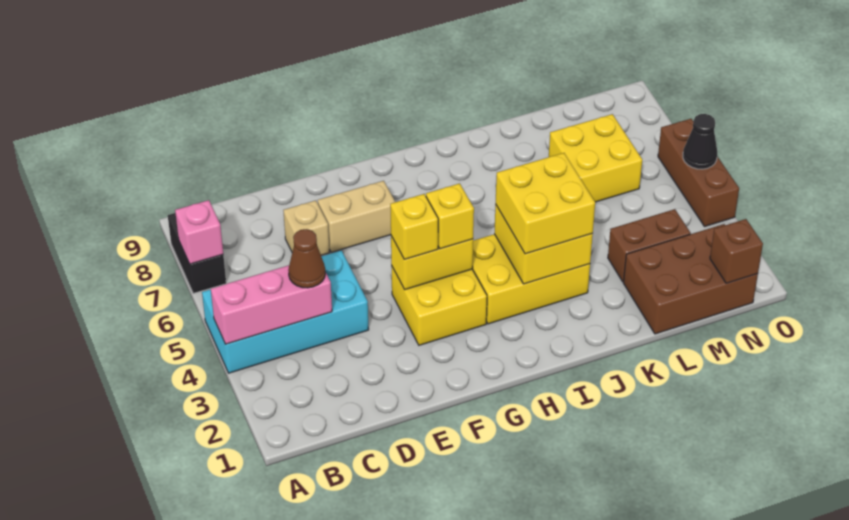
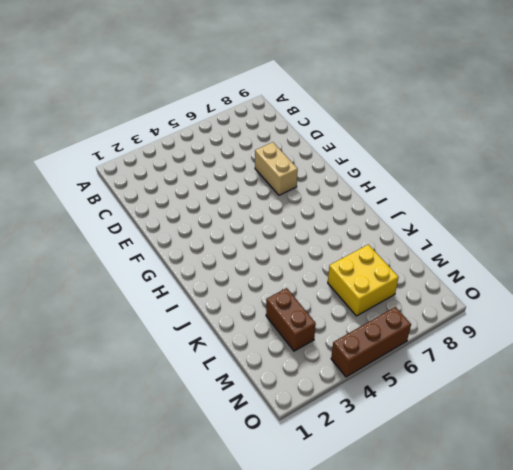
none -> cyan 2x4 brick [202,251,369,373]
none -> black 1x2 brick [168,213,226,294]
none -> tan 1x1 brick [283,200,329,255]

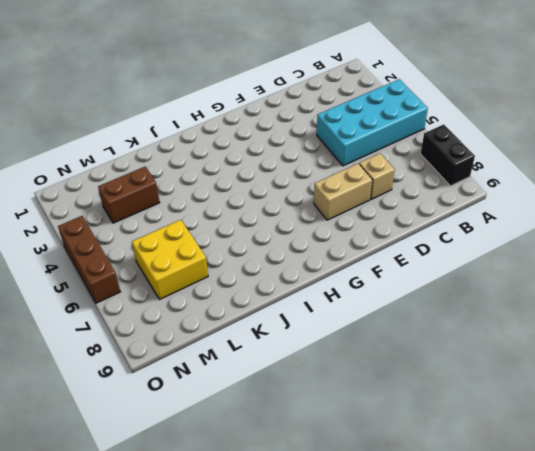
none -> yellow 2x2 brick [391,266,487,345]
none -> yellow 2x3 brick [472,234,590,324]
none -> brown 2x3 brick [623,224,758,334]

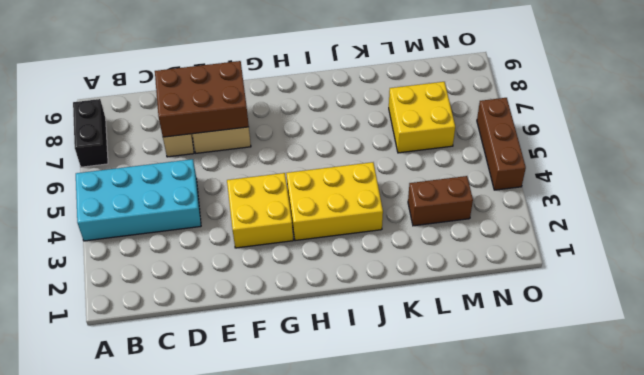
brown 2x3 brick [155,61,249,137] -> brown 2x3 brick moved to [623,224,758,334]
none -> pink 1x3 brick [211,265,332,344]
none -> pink 1x1 brick [175,200,223,264]
none -> yellow 1x2 brick [391,236,473,289]

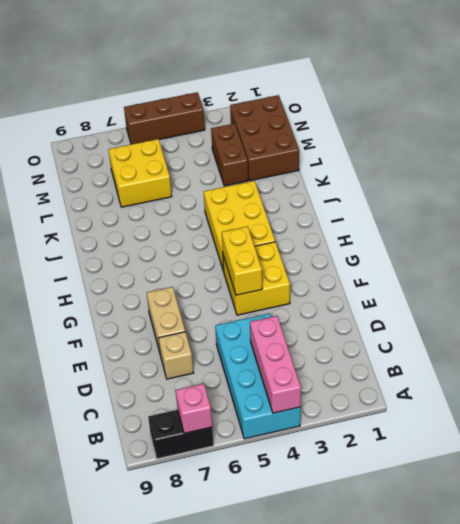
none -> yellow 2x2 brick [494,204,593,284]
none -> brown 1x1 brick [710,219,763,283]
none -> black 1x1 cone [683,114,717,169]

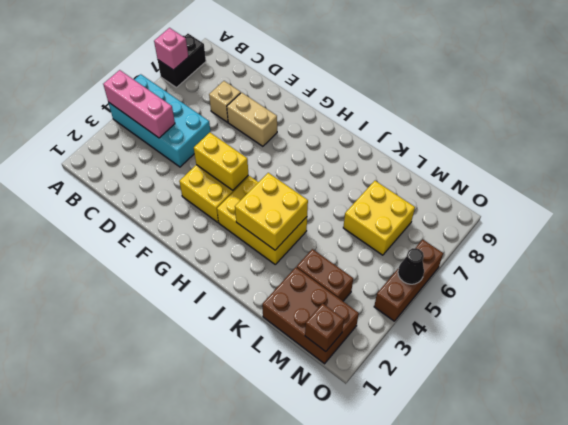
none -> brown 1x1 cone [288,229,325,288]
none -> yellow 1x1 brick [390,194,438,259]
none -> yellow 1x1 brick [426,183,474,249]

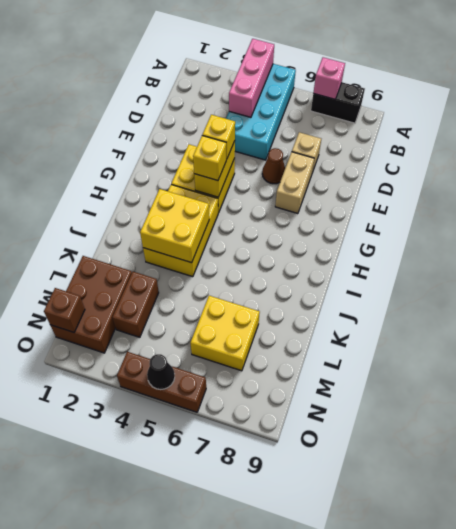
brown 1x1 cone [262,148,285,184] -> brown 1x1 cone moved to [288,229,325,288]
none -> yellow 2x2 brick [496,153,595,254]

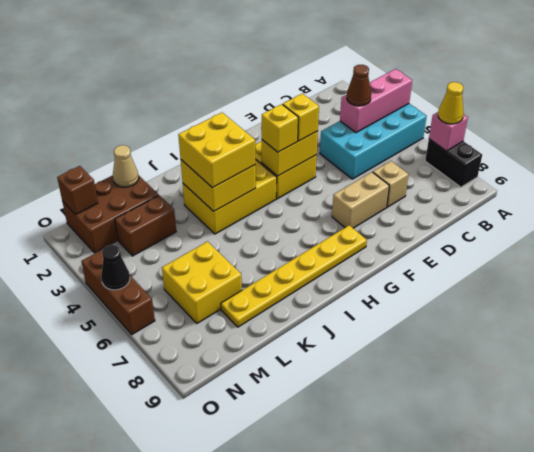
yellow 1x1 cone [438,82,463,124] -> none
yellow 1x6 plate [221,225,367,327] -> none
tan 1x1 cone [113,145,139,187] -> none

